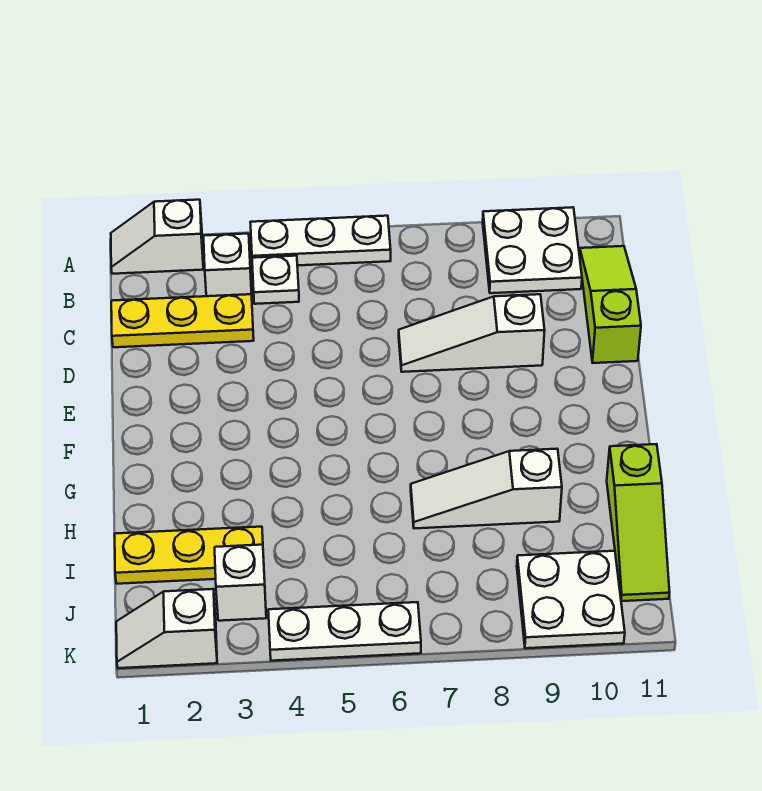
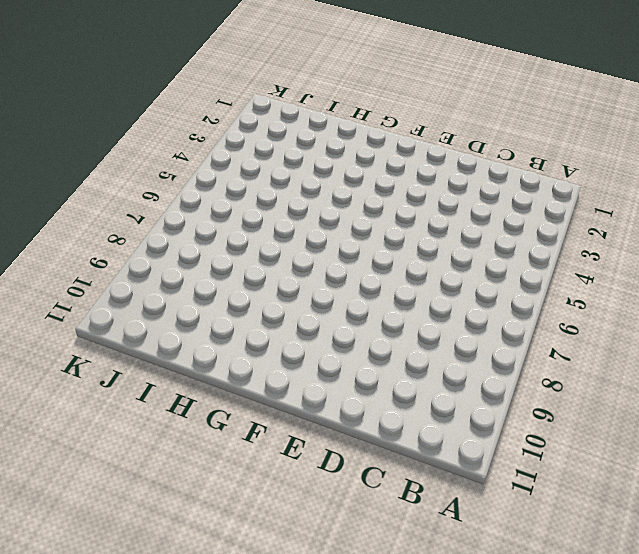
none -> white 1x2 slope [111,200,203,274]
none -> white 1x3 plate [250,216,391,266]
none -> white 2x2 plate [483,207,582,293]

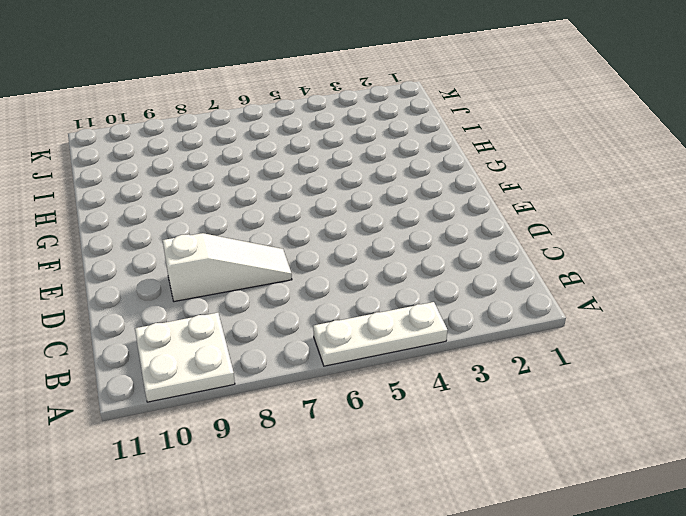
none -> white 1x2 slope [111,200,203,274]
none -> white 1x1 brick [204,234,251,296]
none -> white 1x1 plate [252,256,299,304]

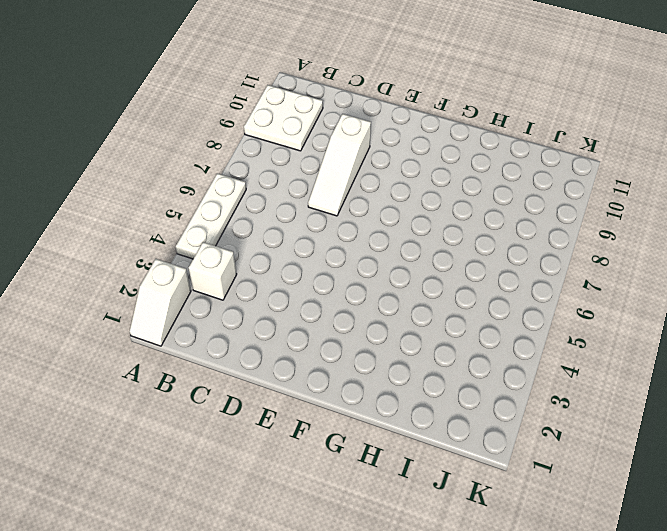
none -> white 1x1 plate [252,256,299,304]
none -> lime 1x3 slope [579,246,641,363]
none -> yellow 1x3 plate [111,294,254,347]

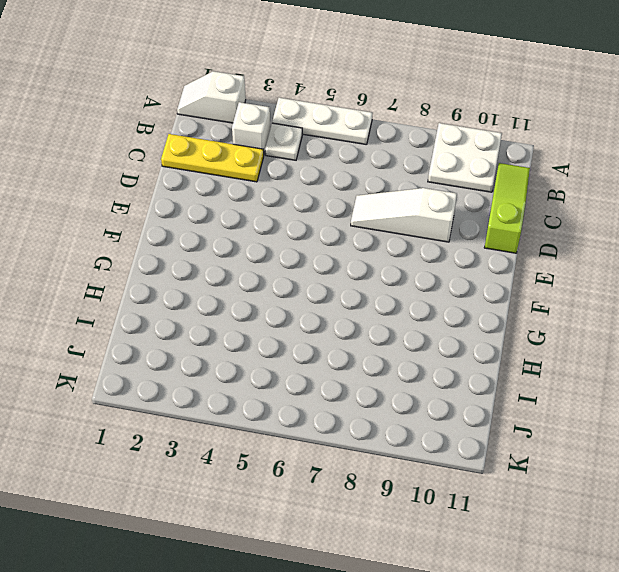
none -> white 1x3 slope [411,449,562,528]
none -> lime 1x3 slope [607,444,670,601]
none -> yellow 1x3 plate [115,527,263,584]

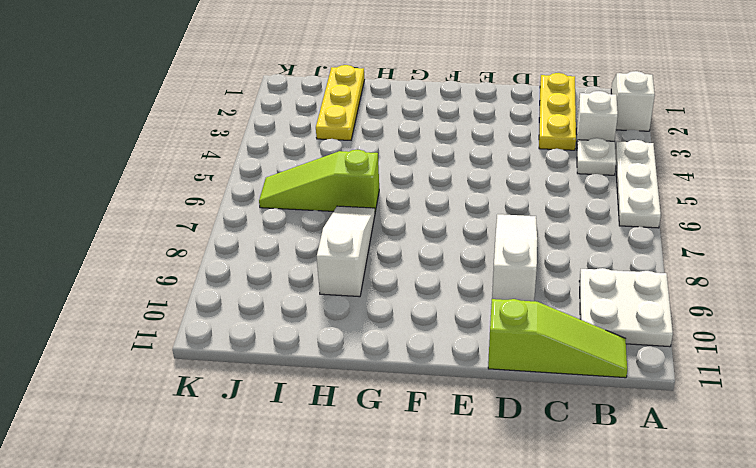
lime 1x3 slope [259,150,379,212] -> lime 1x3 slope moved to [607,444,670,601]
none -> white 1x1 brick [215,545,266,621]
none -> white 2x2 plate [517,551,625,648]
none -> white 1x2 slope [116,589,217,668]

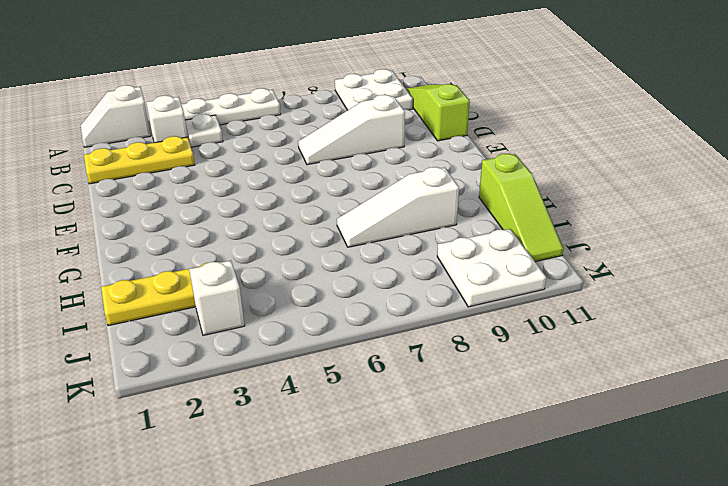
none -> white 1x2 slope [116,589,217,668]
none -> white 1x3 plate [268,602,421,661]

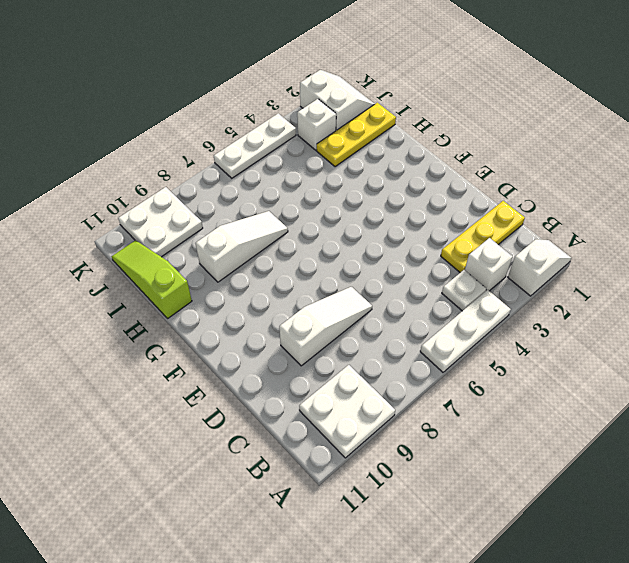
white 2x2 slope [300,70,374,130] -> white 1x2 slope [116,589,217,668]
none -> lime 1x3 slope [579,246,641,363]

